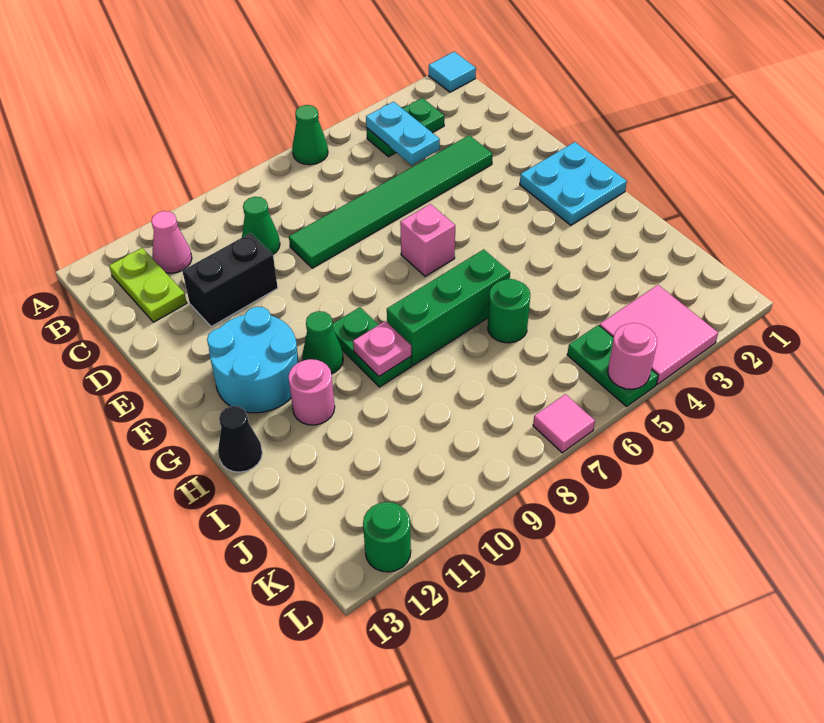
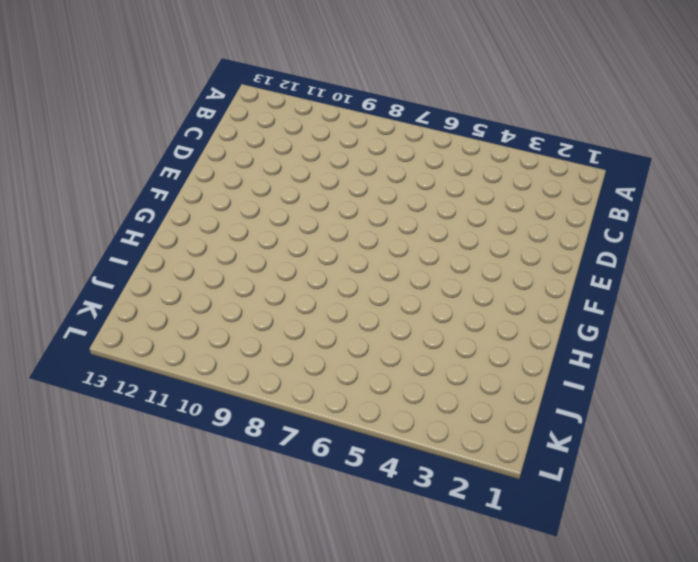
none -> cyan 1x1 tile [429,52,476,92]
none -> green 1x1 cone [292,105,328,165]
none -> green 1x2 plate [366,98,444,157]

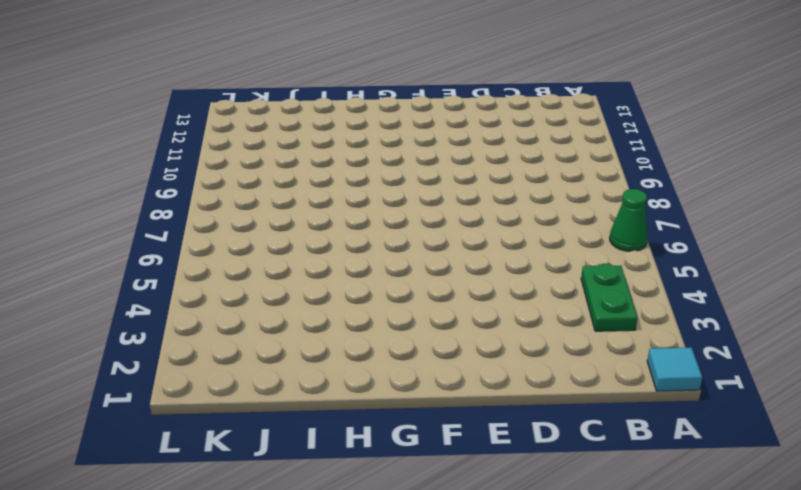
none -> pink 1x1 cone [151,211,192,273]
none -> lime 1x2 plate [109,248,187,322]
none -> green 1x1 cone [242,197,280,254]

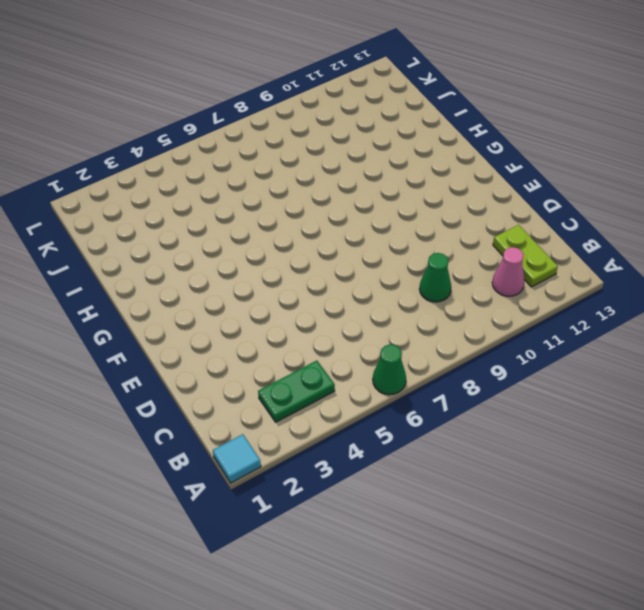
none -> green 1x6 tile [289,135,493,268]
none -> black 1x2 brick [182,233,278,327]
none -> cyan 2x2 plate [520,142,627,225]

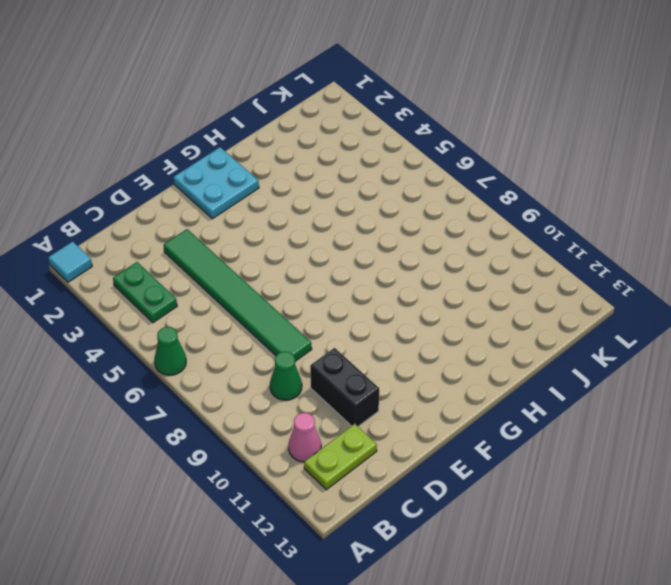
none -> pink 1x1 brick [400,204,455,276]
none -> cyan 2x2 round brick [207,307,299,413]
none -> green 1x2 plate [333,307,412,387]

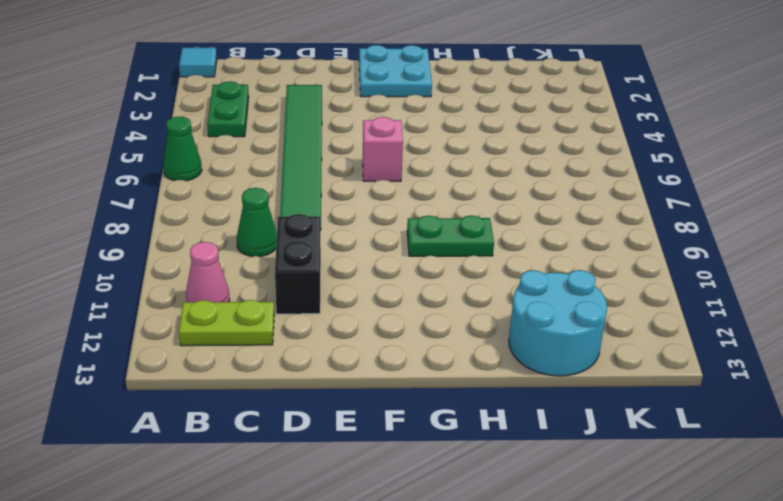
cyan 2x2 round brick [509,270,607,376] -> cyan 2x2 round brick moved to [207,307,299,413]
none -> green 1x1 cone [302,311,343,374]
none -> green 1x3 brick [387,249,510,365]
none -> pink 1x1 round brick [288,359,335,425]

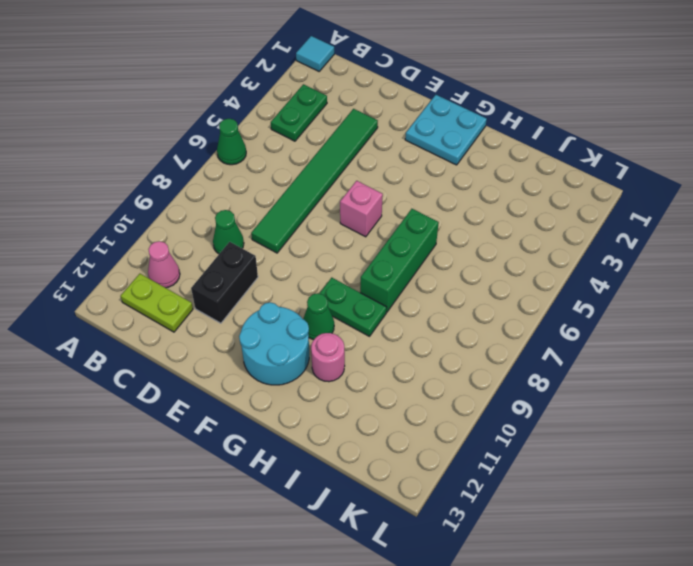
none -> black 1x1 cone [218,406,262,472]
none -> green 1x1 round brick [488,279,530,343]
none -> pink 2x2 tile [599,285,718,384]

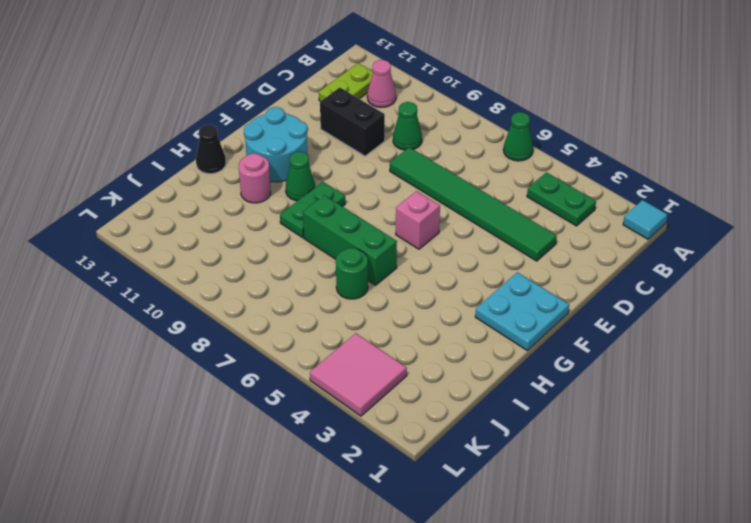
none -> green 1x2 plate [567,325,658,406]
none -> pink 1x1 tile [533,394,595,453]
none -> green 1x1 round brick [363,502,411,572]

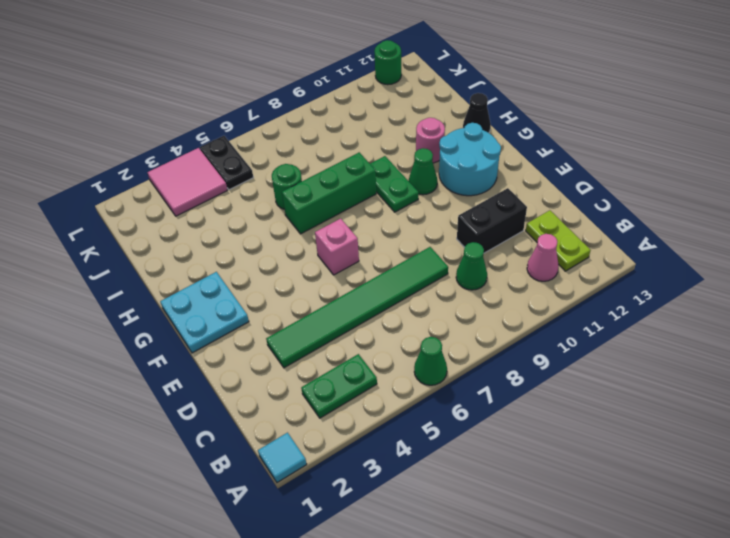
black 1x2 plate [200,136,253,190] -> green 1x2 plate [567,325,658,406]
none -> pink 1x1 tile [533,394,595,453]
none -> cyan 1x2 plate [366,102,440,165]
none -> pink 1x1 plate [353,321,411,376]

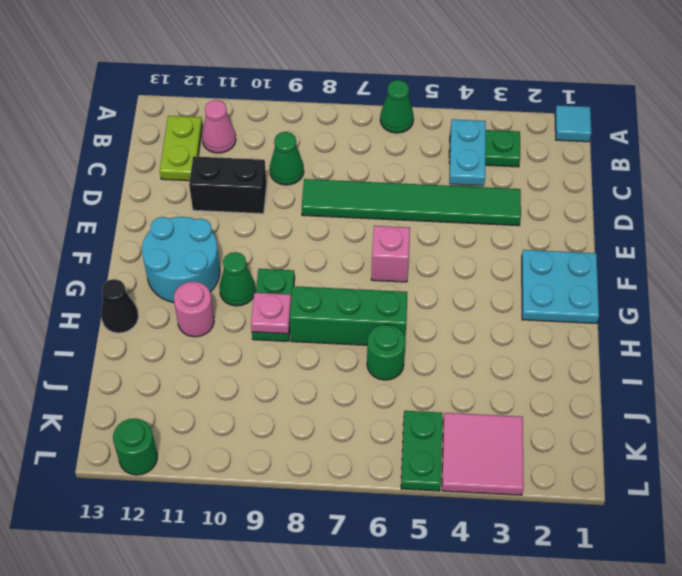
none -> pink 1x1 tile [533,394,595,453]
none -> pink 1x1 round brick [608,323,657,389]

